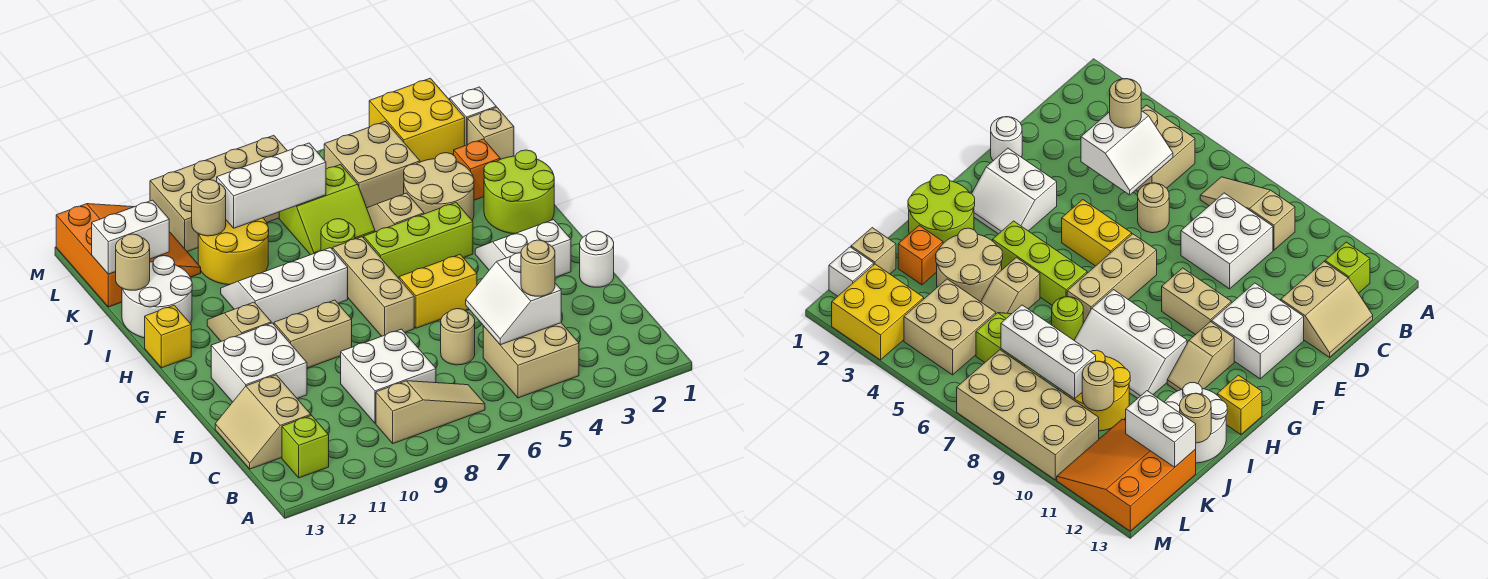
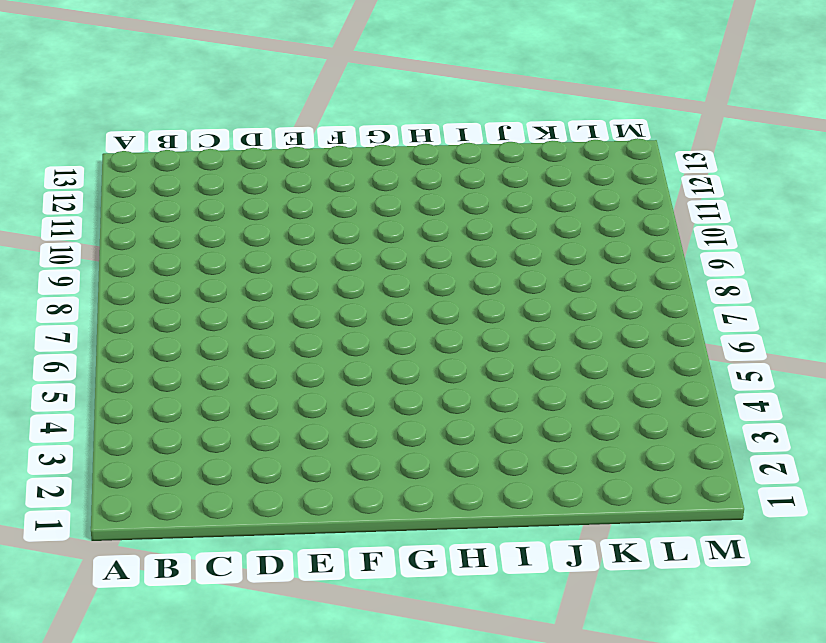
none -> tan 2x2 brick [483,323,579,398]
none -> tan 1x3 slope [376,381,485,444]
none -> lime 1x1 brick [282,415,329,478]
none -> white 2x2 brick [341,329,436,423]

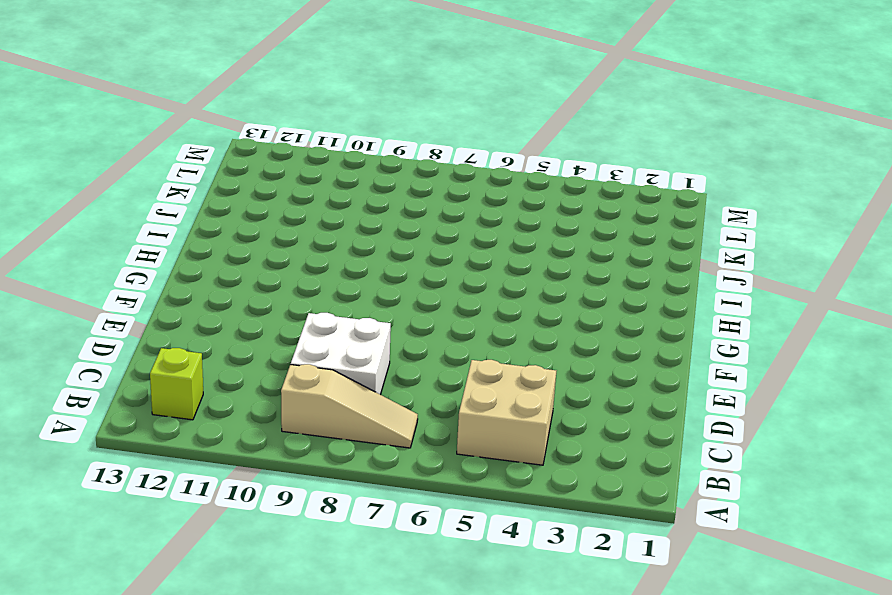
none -> tan 2x2 slope [215,375,311,469]
none -> tan 1x1 round brick [441,309,475,365]
none -> white 1x1 round brick [580,231,614,287]
none -> white 2x2 brick [211,323,307,402]

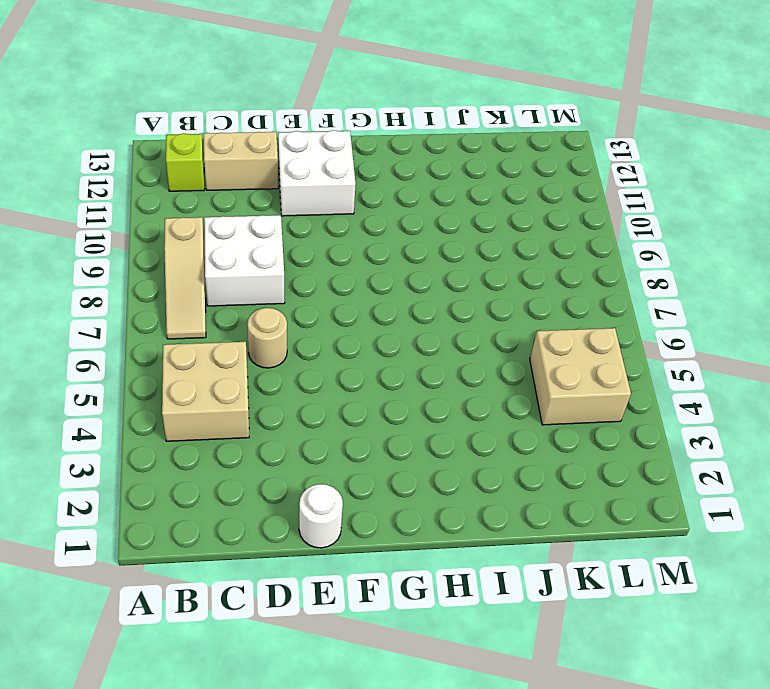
none -> white 2x2 slope [475,220,571,278]
none -> yellow 1x2 brick [399,255,477,328]
none -> tan 1x3 brick [332,237,414,336]
none -> tan 1x2 brick [274,300,352,368]

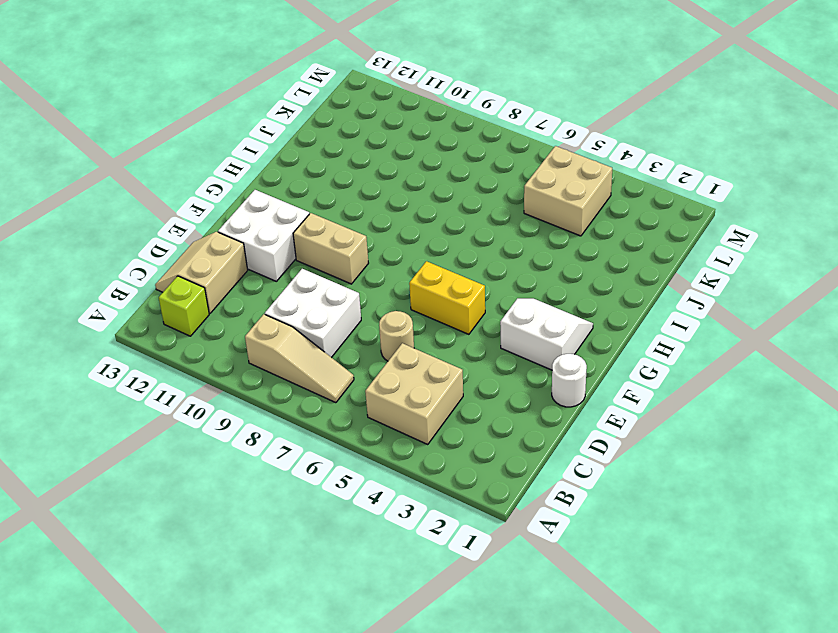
none -> tan 1x3 brick [332,237,414,336]
none -> tan 1x2 slope [207,302,271,341]
none -> lime 2x2 round brick [484,150,554,234]
none -> lime 1x3 brick [364,203,473,278]

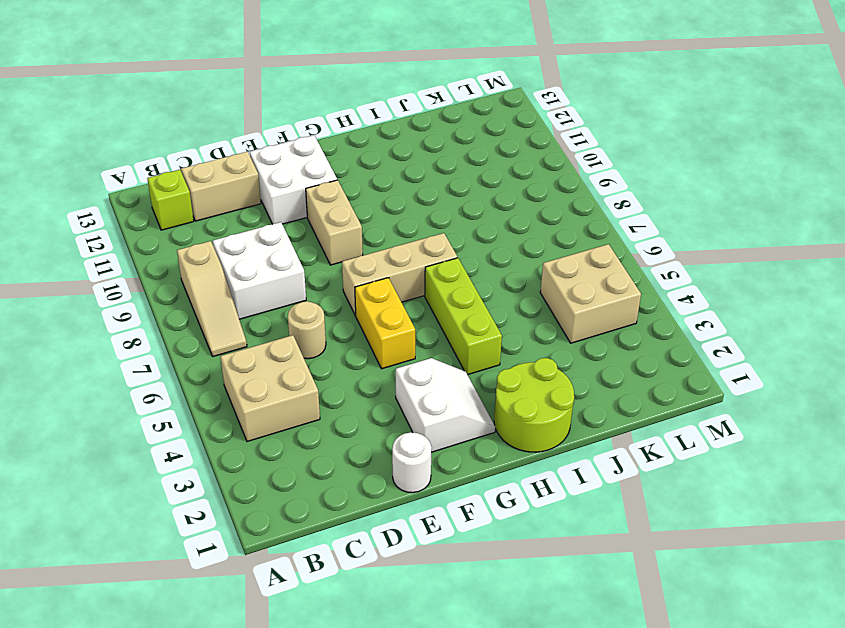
none -> tan 1x2 slope [207,302,271,341]
none -> white 2x3 slope [221,248,348,324]
none -> yellow 1x1 brick [145,305,191,368]
none -> tan 2x2 round brick [404,153,474,220]

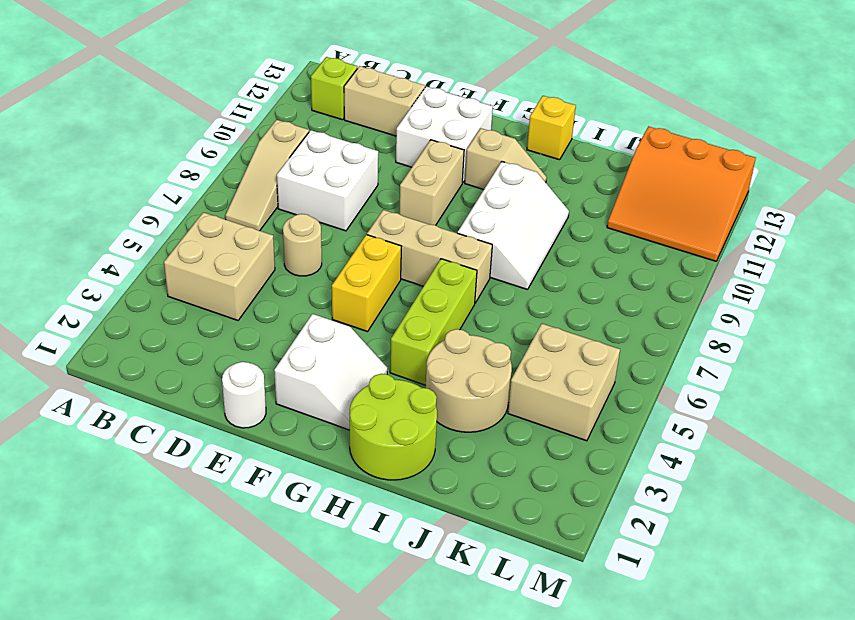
none -> tan 1x2 slope [367,193,424,232]
none -> lime 1x1 round brick [321,219,355,251]
none -> white 2x2 round brick [122,256,192,338]
none -> orange 1x1 brick [454,139,500,200]

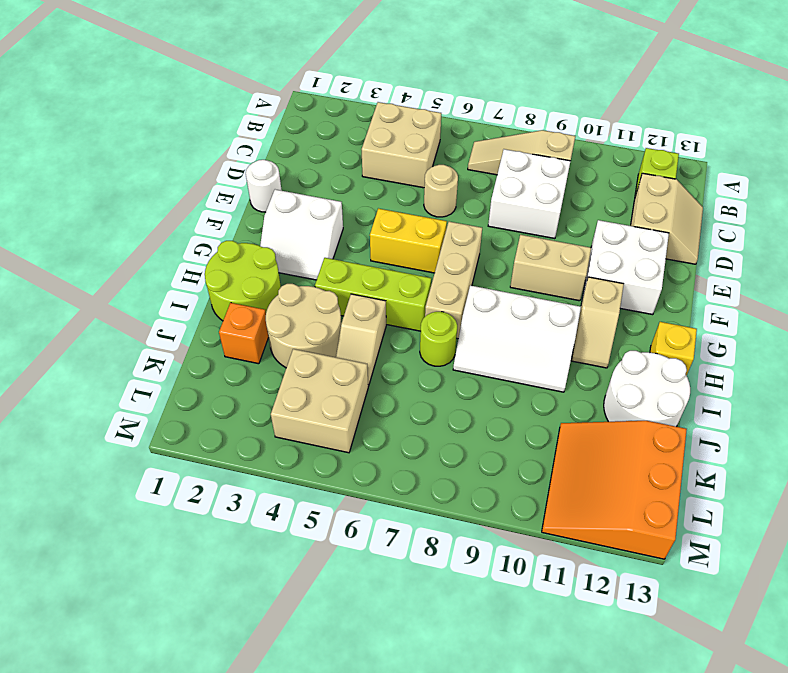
none -> lime 2x2 slope [279,165,375,255]
none -> yellow 2x2 round brick [198,218,269,285]
none -> tan 1x1 brick [467,107,514,159]
none -> white 1x1 brick [450,87,496,146]

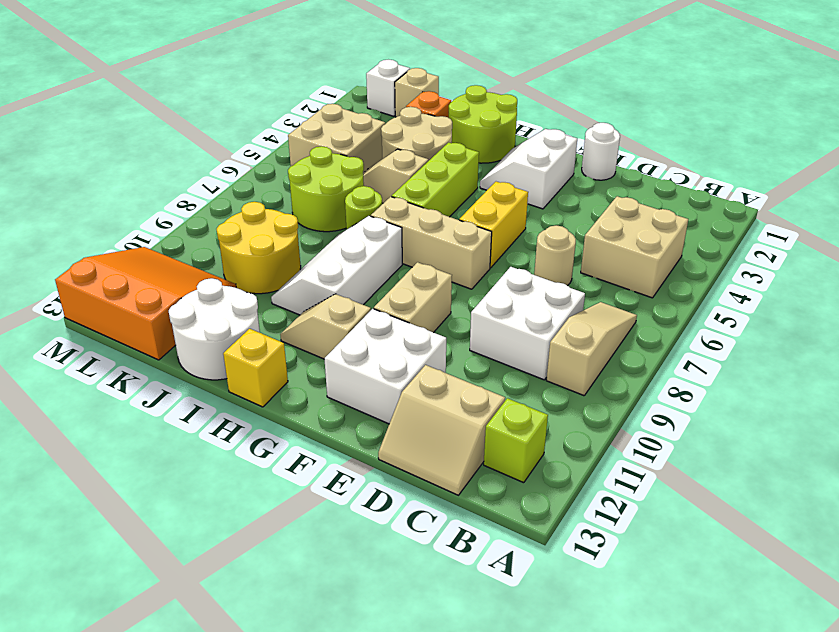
lime 2x2 round brick [288,146,364,232] -> lime 2x2 slope [279,165,375,255]
none -> yellow 2x2 brick [369,78,465,162]
none -> tan 2x4 brick [150,135,287,252]
none -> white 2x2 slope [466,253,561,345]
none -> tan 1x1 round brick [116,234,150,290]

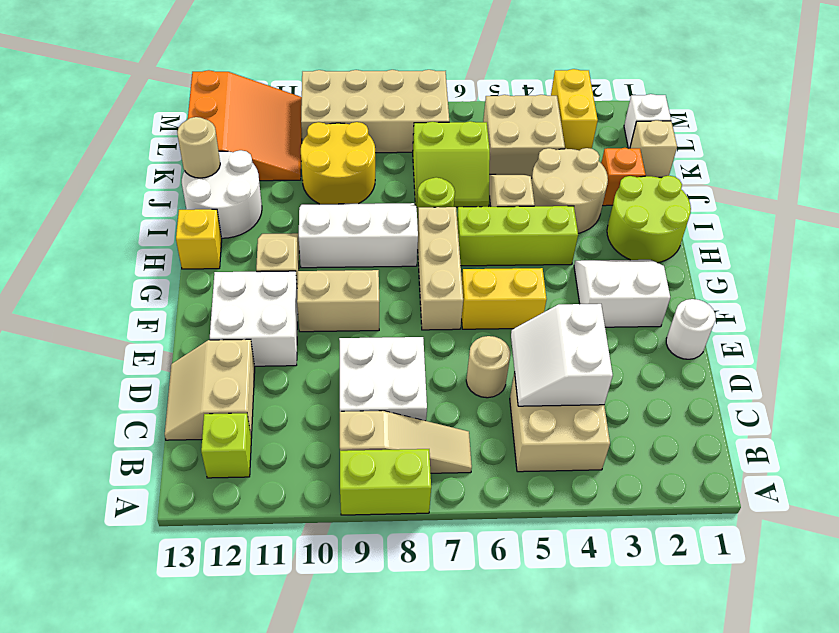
lime 1x2 brick [340,449,431,515] -> none
yellow 1x2 brick [551,69,598,151] -> yellow 2x2 brick [369,78,465,162]
none -> white 1x3 brick [217,143,326,228]
none -> tan 1x1 round brick [192,180,226,236]
none -> white 1x2 brick [92,200,169,274]
none -> tan 1x1 round brick [521,240,555,296]

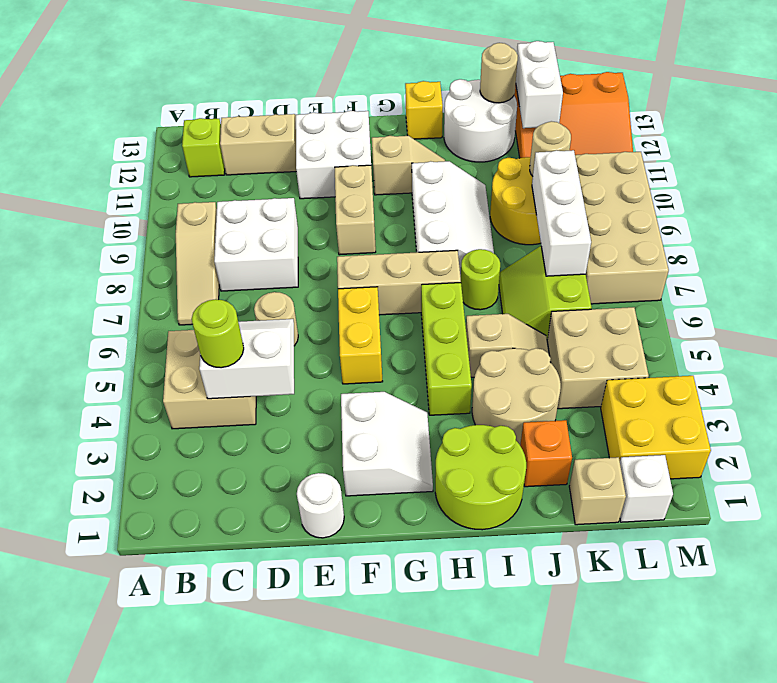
lime 1x1 round brick [192,299,244,368] -> tan 1x1 round brick [521,240,555,296]

